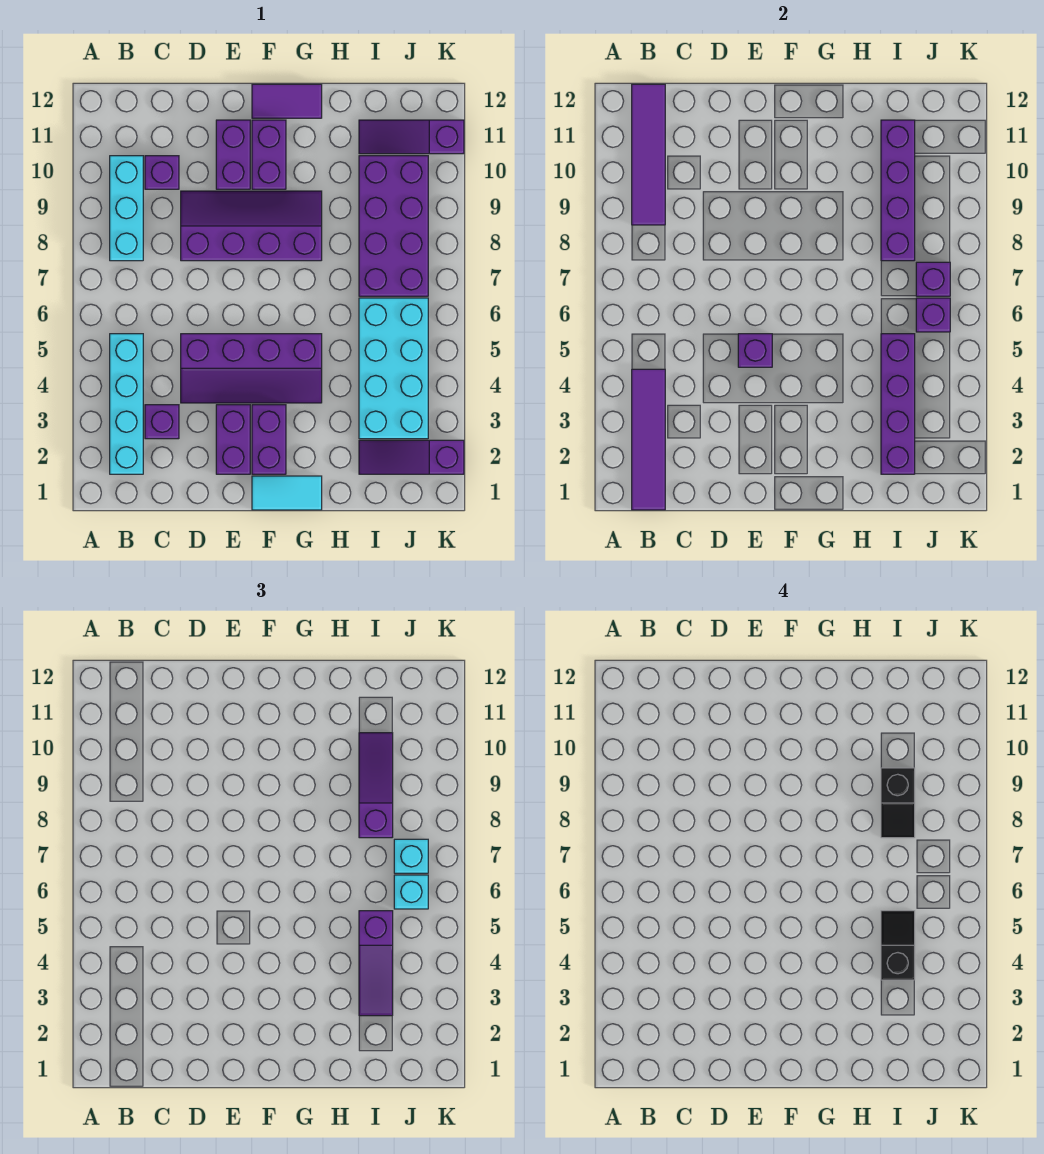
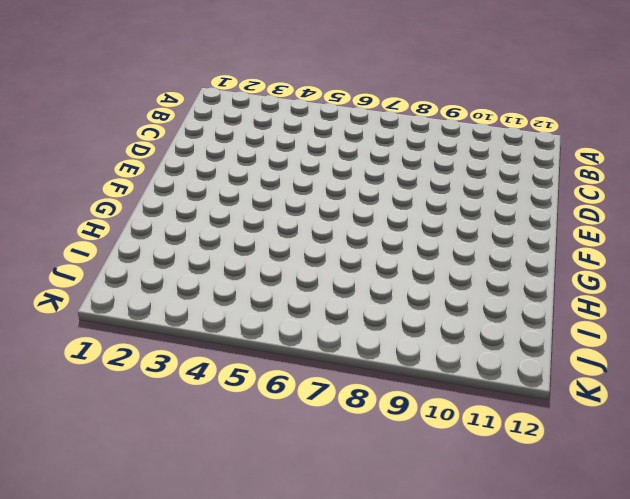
none -> cyan 1x4 brick [110,334,143,474]
none -> cyan 1x3 brick [110,156,143,261]
none -> purple 1x1 brick [145,405,179,439]

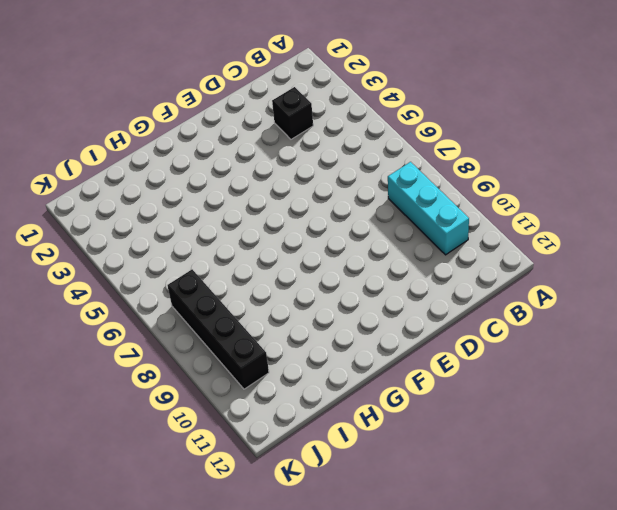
black 1x1 brick [272,87,313,139] -> purple 1x1 brick [145,405,179,439]
black 1x4 brick [168,269,269,389] -> purple 2x4 brick [359,156,428,296]
none -> cyan 1x4 brick [110,334,143,474]
none -> purple 1x1 brick [145,156,179,189]
none -> purple 2x4 slope [181,334,322,403]

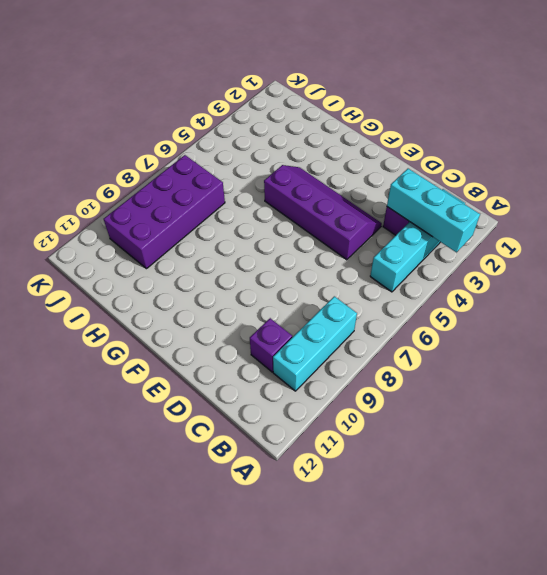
cyan 1x3 brick [387,169,480,252] -> purple 1x4 tile [632,369,665,510]
none -> purple 2x4 slope [181,191,322,261]
none -> purple 1x2 brick [216,405,250,474]
none -> purple 1x2 brick [216,120,250,189]

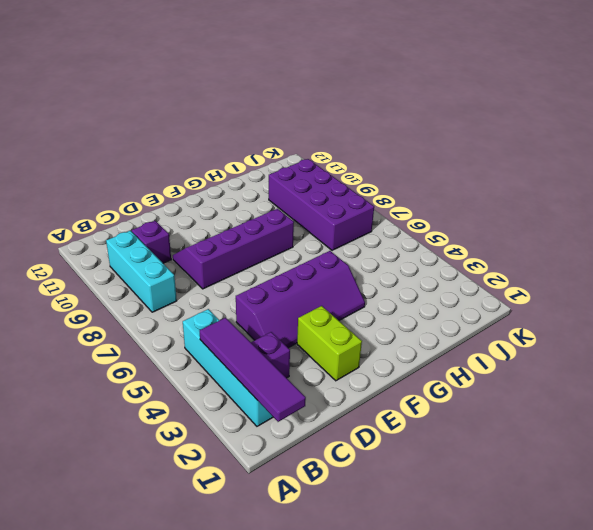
lime 1x2 brick [297,306,362,381] -> purple 1x2 brick [216,405,250,474]
none -> purple 1x2 brick [216,120,250,189]
none -> cyan 1x2 tile [252,476,322,510]
none -> purple 1x2 brick [252,405,286,474]

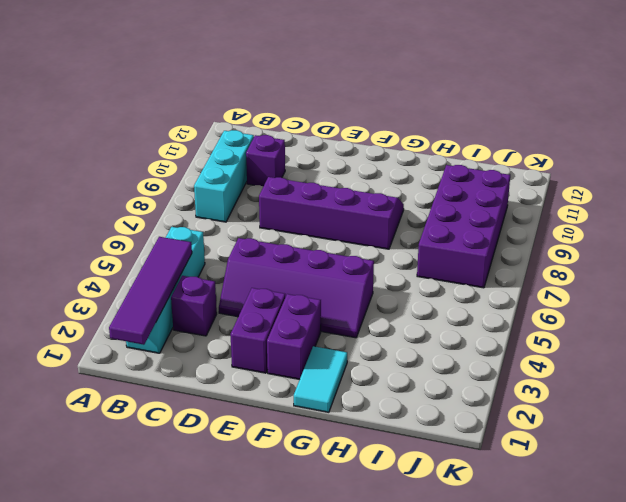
cyan 1x2 tile [294,346,347,412] -> cyan 1x2 tile turned to [252,476,322,510]
none -> purple 1x2 brick [216,120,250,189]
none -> purple 1x2 brick [252,120,286,189]
none -> purple 1x2 tile [252,84,322,118]

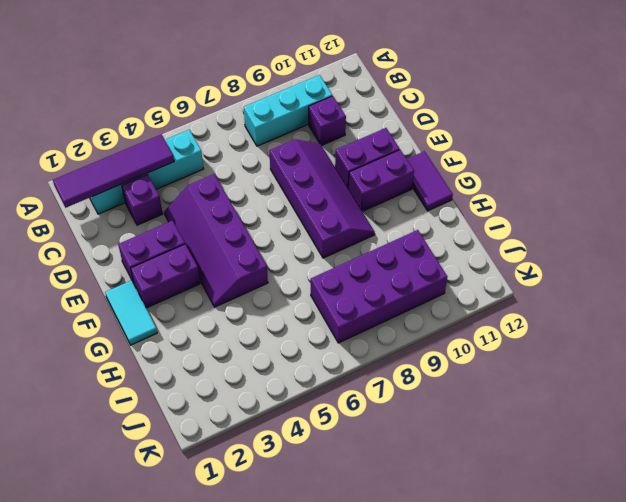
none -> purple 1x3 slope [359,440,464,474]
none -> cyan 2x4 brick [359,298,428,439]
none -> purple 1x3 slope [359,120,464,154]

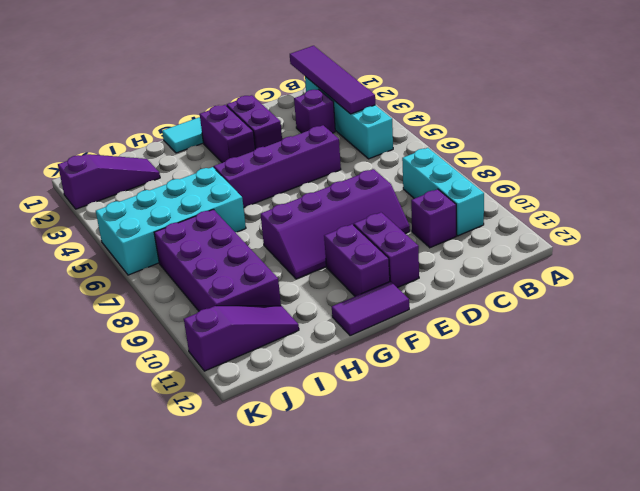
cyan 2x4 brick [96,167,246,275] -> cyan 2x4 brick turned to [359,298,428,439]
none -> purple 1x4 tile [632,84,665,225]
none -> purple 1x1 brick [738,334,772,367]
none -> purple 1x4 brick [881,334,915,474]

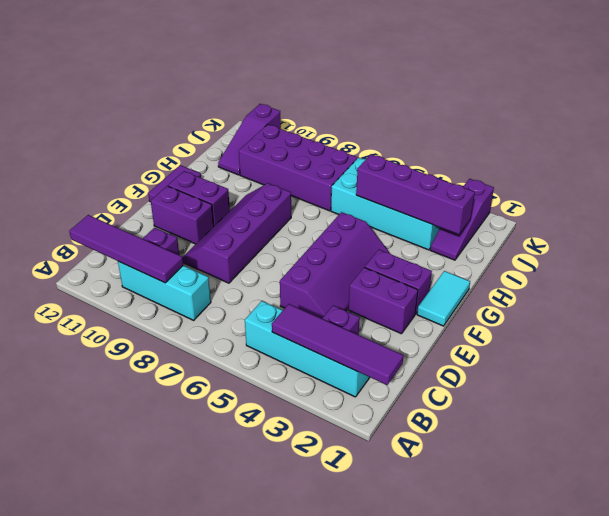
none -> purple 1x1 brick [738,334,772,367]
none -> purple 1x4 brick [881,120,915,261]
none -> purple 1x1 brick [916,298,950,332]

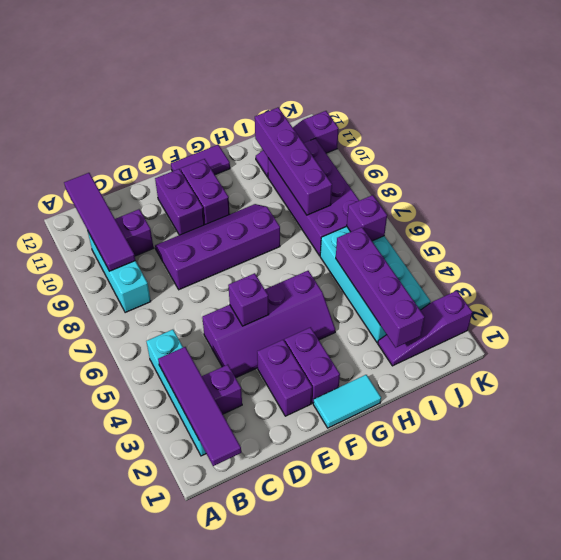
none -> purple 1x1 brick [916,262,950,296]
none -> purple 1x3 slope [359,911,393,1016]
none -> purple 1x3 slope [359,733,393,838]

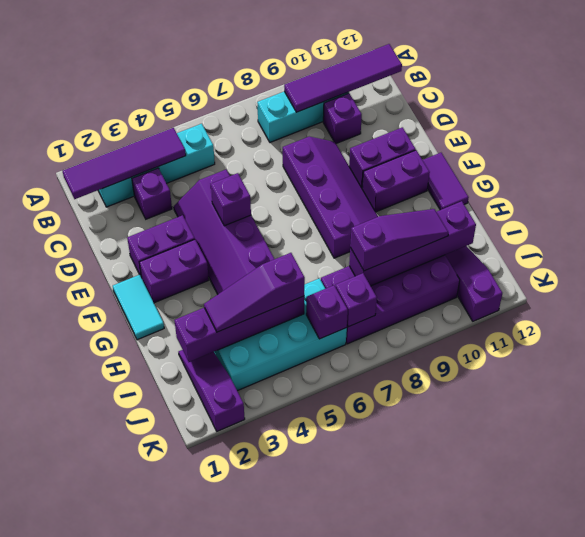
none -> cyan 1x1 brick [394,875,428,909]
none -> cyan 1x1 brick [394,839,428,873]
none -> black 1x2 slope [881,911,915,980]

